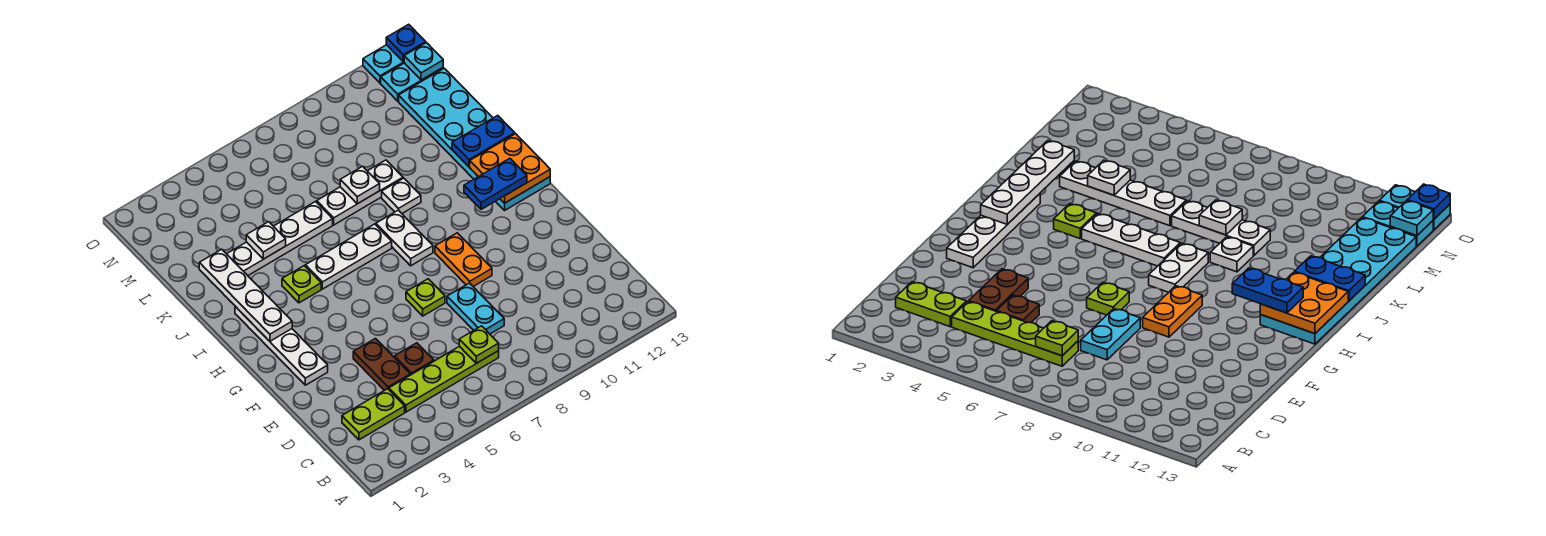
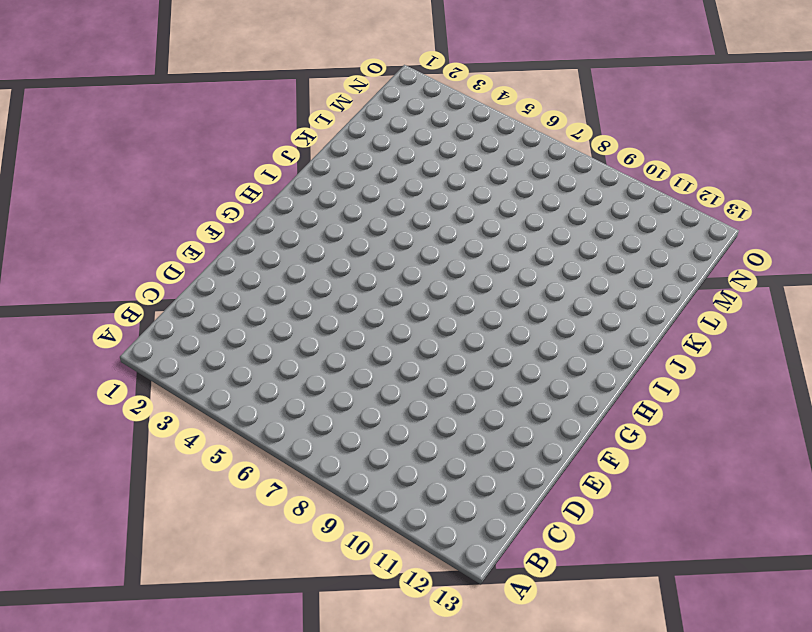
none -> lime 1x2 plate [342,389,405,440]
none -> lime 1x4 plate [389,346,499,412]
none -> brown 1x2 plate [353,339,410,390]

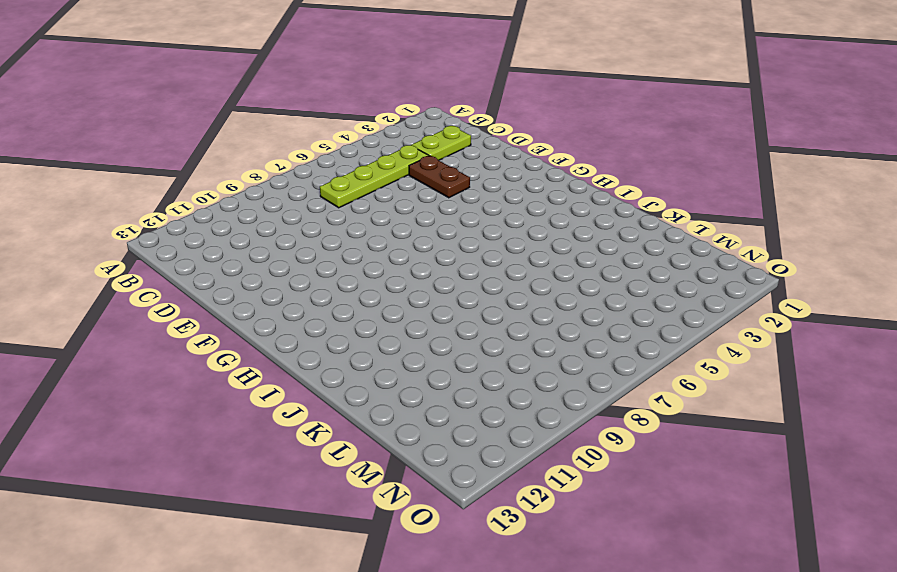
none -> brown 1x1 plate [395,343,434,375]
none -> cyan 1x2 plate [447,283,504,334]
none -> white 1x4 plate [235,307,328,385]

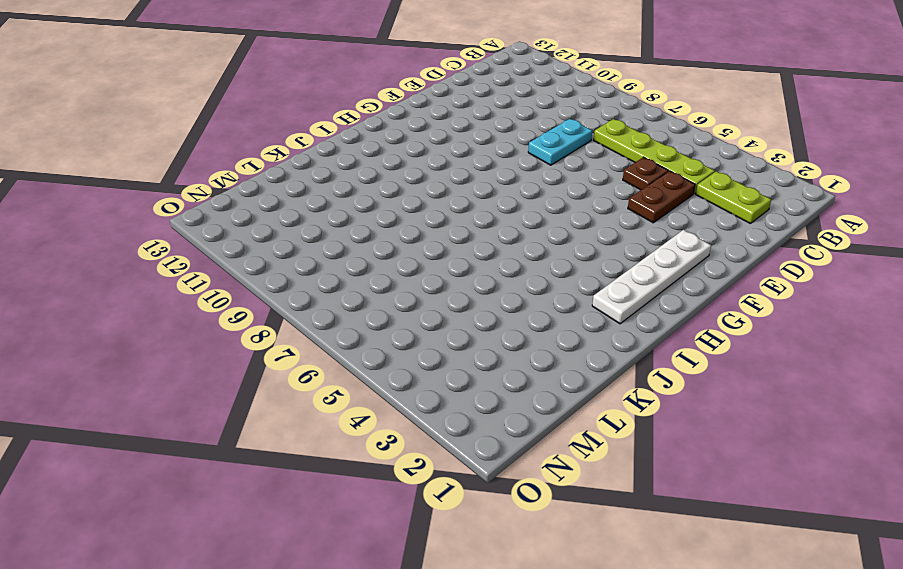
none -> lime 1x1 plate [406,279,445,316]
none -> orange 1x2 plate [435,233,492,286]
none -> white 1x2 plate [376,210,433,266]

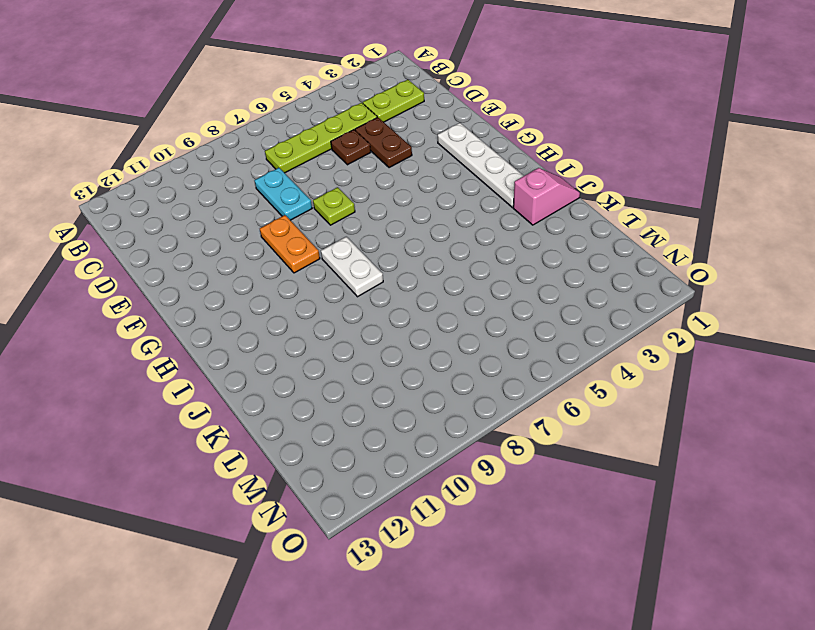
pink 1x2 slope [513,168,580,225] -> none
none -> cyan 2x6 plate [399,68,550,210]
none -> lime 1x1 plate [282,266,321,303]
none -> white 1x3 plate [305,224,392,289]

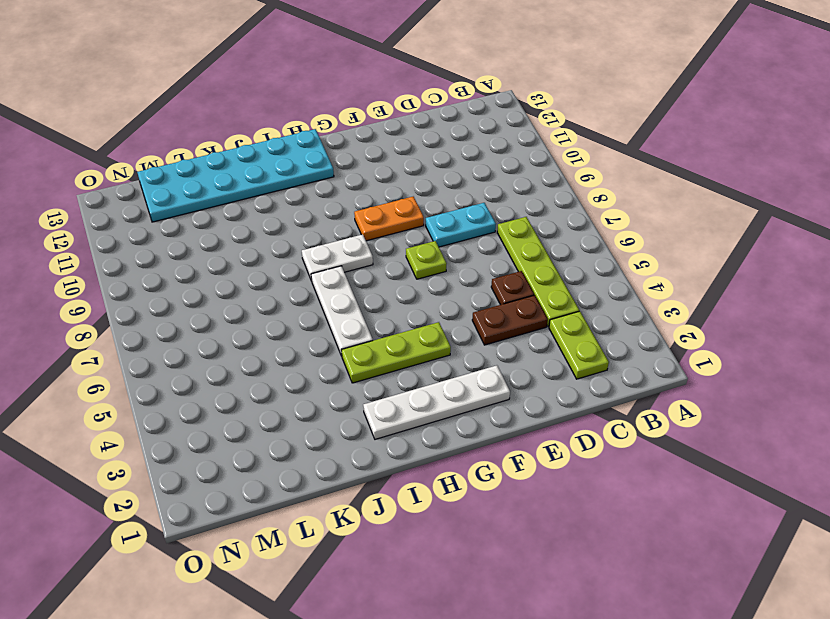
lime 1x3 plate [341,322,451,383] -> lime 1x1 plate [282,266,321,303]
none -> white 1x1 plate [382,178,421,213]
none -> white 1x4 plate [227,201,333,276]
none -> white 1x3 plate [317,160,403,225]

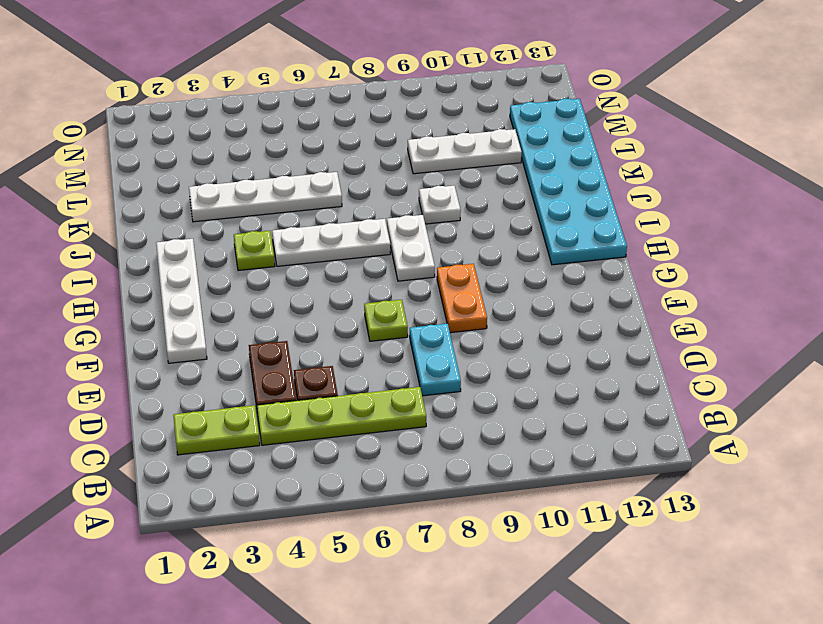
white 1x3 plate [408,129,522,174] -> white 1x3 plate moved to [317,160,403,225]
none -> cyan 1x2 plate [381,63,443,101]
none -> cyan 1x2 plate [363,45,404,83]
none -> lime 1x1 plate [459,326,499,363]

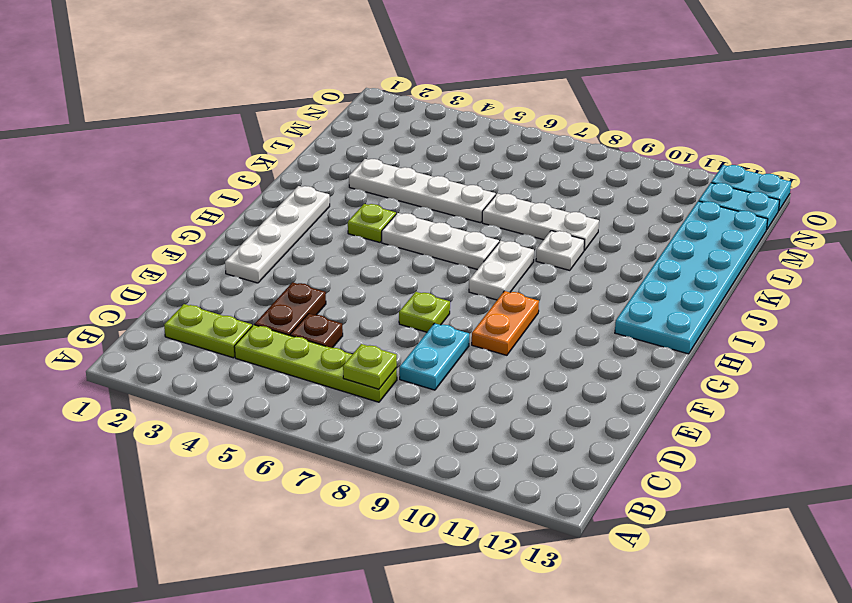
none -> white 1x4 plate [199,249,292,341]
none -> orange 2x2 plate [470,134,550,203]
none -> blue 1x2 plate [452,116,515,167]

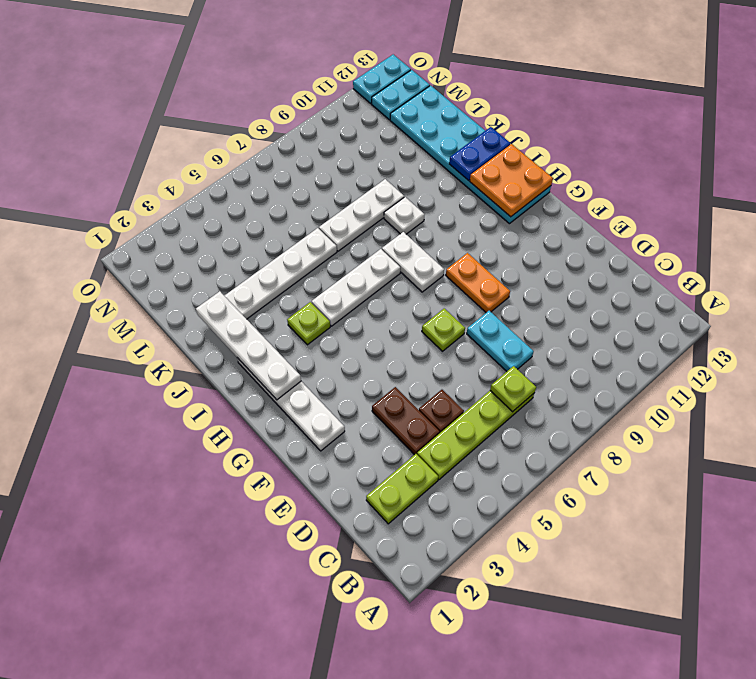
none -> white 1x1 plate [246,222,286,259]
none -> white 1x1 plate [340,166,380,204]
none -> cyan 1x1 plate [404,43,443,80]

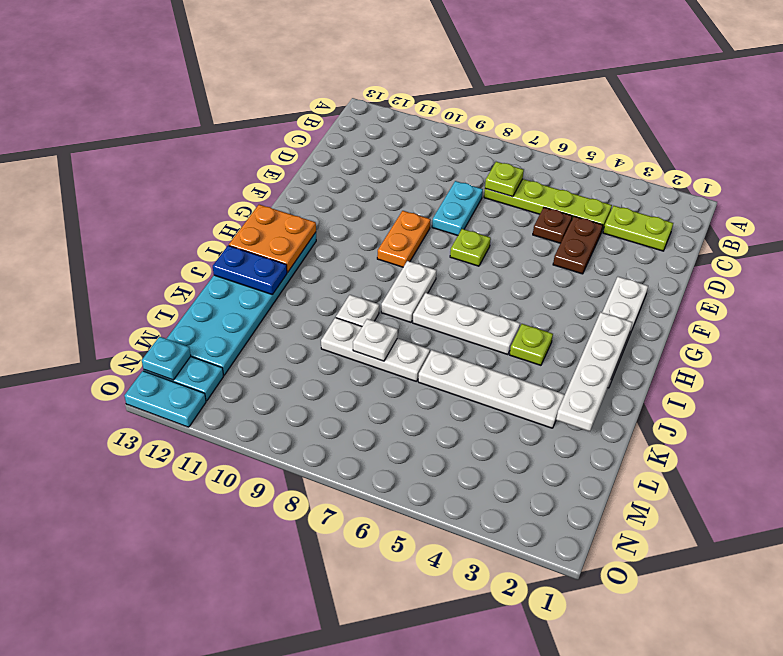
none -> white 1x1 plate [246,222,286,259]
none -> blue 1x1 plate [386,24,426,62]
none -> blue 1x2 plate [464,158,527,209]

